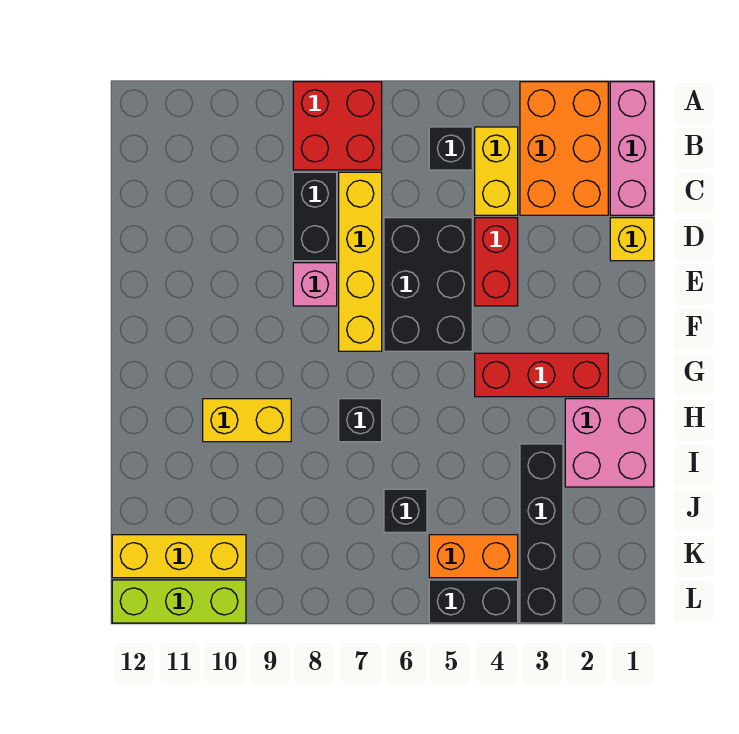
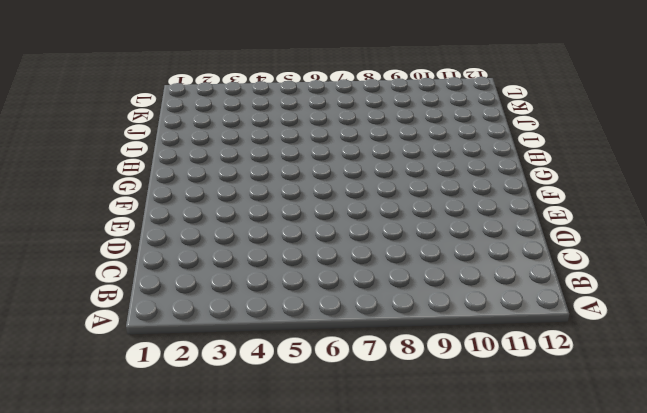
none -> pink 1x3 brick [610,82,654,215]
none -> orange 2x3 brick [520,82,608,215]
none -> red 2x2 brick [293,82,382,170]

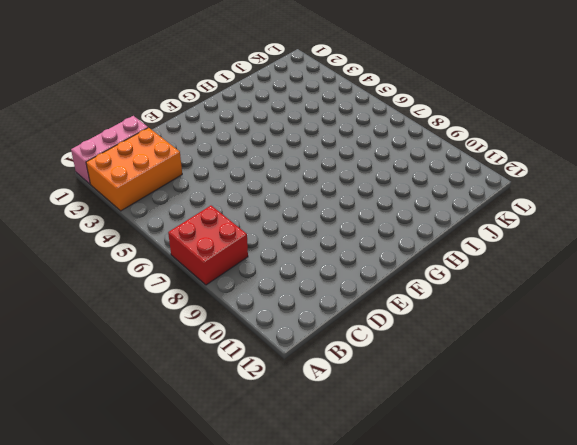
none -> yellow 1x2 brick [475,127,518,215]
none -> black 1x1 brick [429,127,472,170]
none -> yellow 1x4 brick [339,172,382,351]

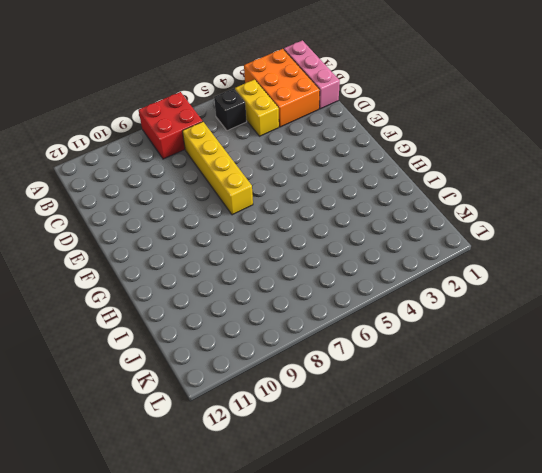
none -> black 1x2 brick [293,172,337,261]
none -> yellow 1x1 brick [610,218,654,261]
none -> red 1x2 brick [475,218,518,306]

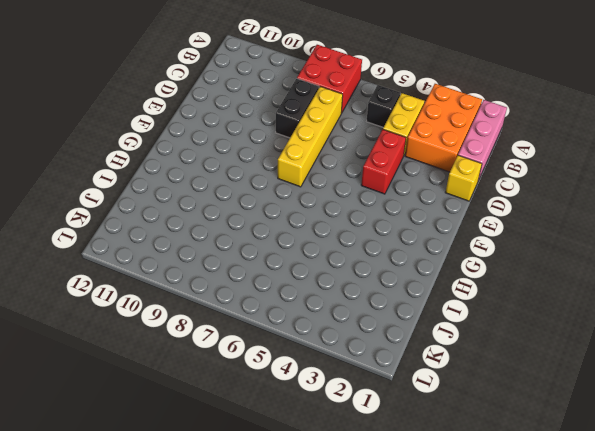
none -> black 2x3 brick [384,218,472,351]
none -> pink 1x1 brick [293,263,337,306]
none -> red 1x3 brick [475,353,608,397]

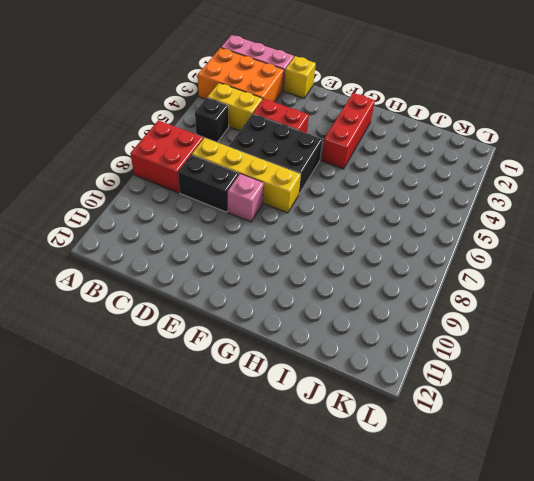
none -> pink 2x2 brick [565,399,654,487]
none -> black 1x1 brick [339,399,382,442]
none -> yellow 1x2 brick [203,399,291,442]

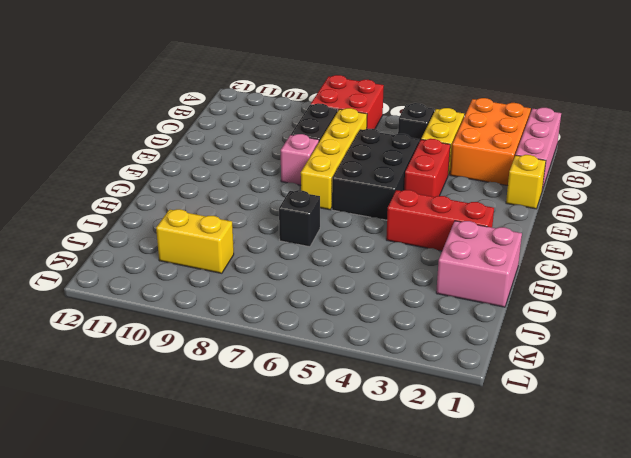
yellow 1x2 brick [156,209,234,273] -> yellow 1x2 brick moved to [203,399,291,442]
none -> black 1x4 brick [520,444,563,623]
none -> black 1x1 brick [384,489,427,532]
none -> orange 1x2 brick [429,535,518,578]

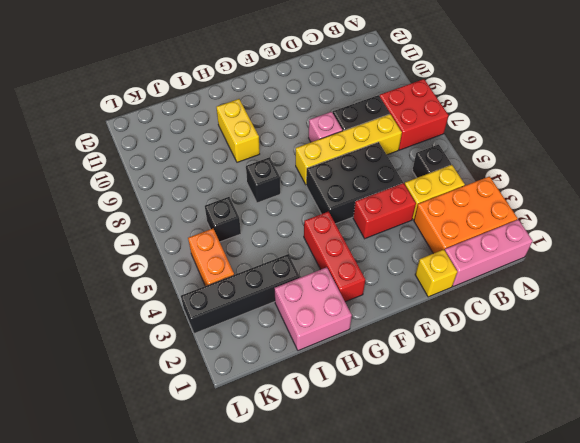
none -> yellow 1x3 brick [112,535,246,578]
none -> black 1x2 brick [429,580,518,623]
none -> lime 1x3 brick [112,580,246,623]

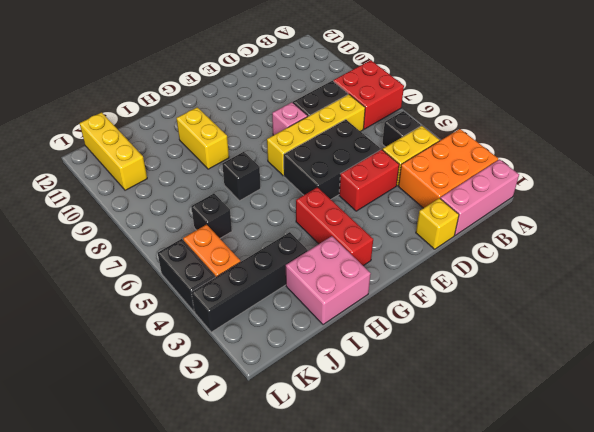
none -> lime 1x3 brick [112,580,246,623]

